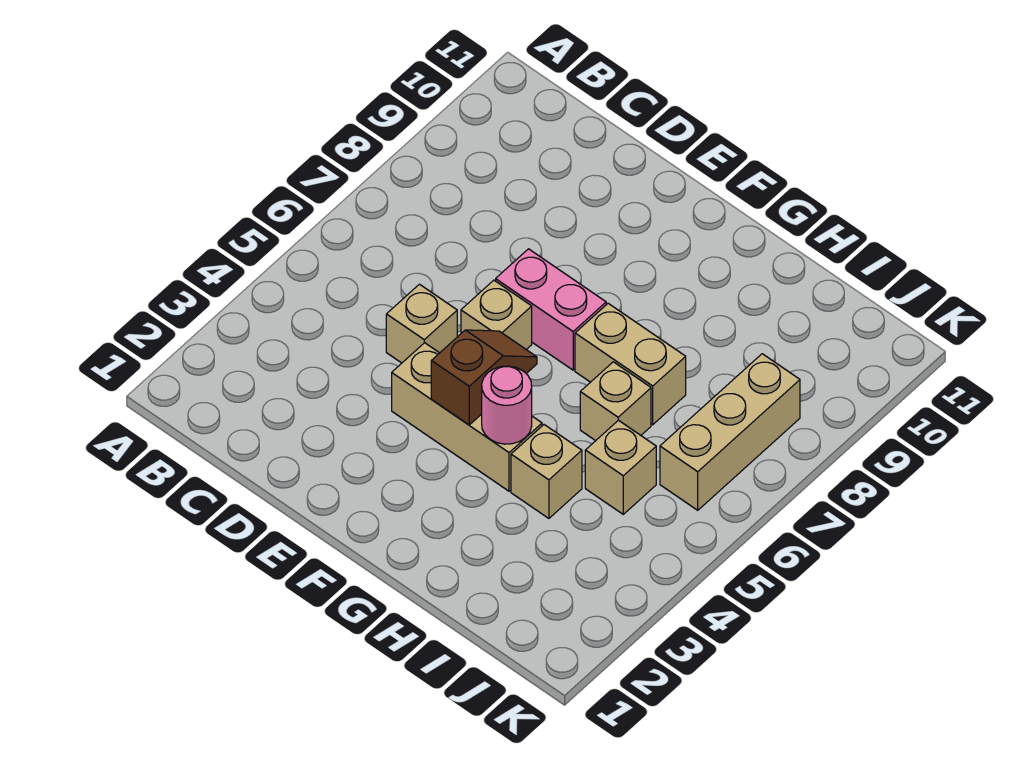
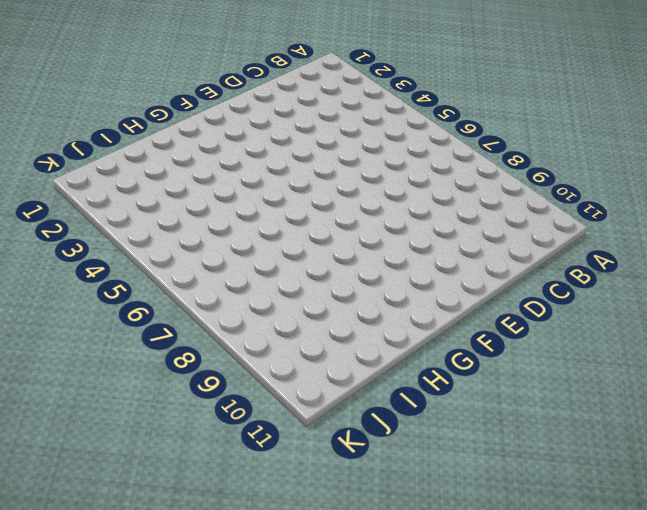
none -> tan 1x1 brick [386,284,457,363]
none -> tan 1x3 brick [392,343,542,491]

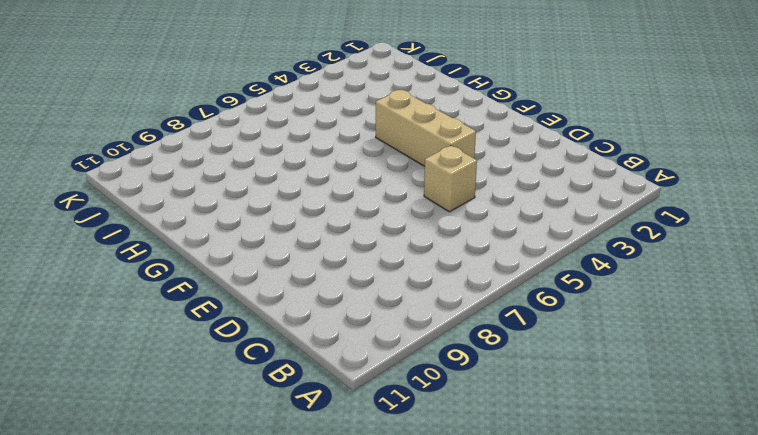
none -> tan 1x1 brick [461,280,532,349]
none -> pink 1x2 brick [496,249,606,370]

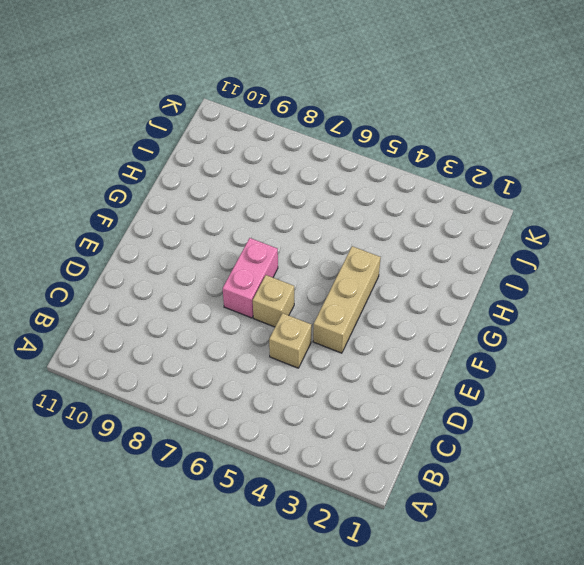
none -> tan 1x2 brick [575,303,686,425]
none -> tan 1x1 brick [511,425,582,518]

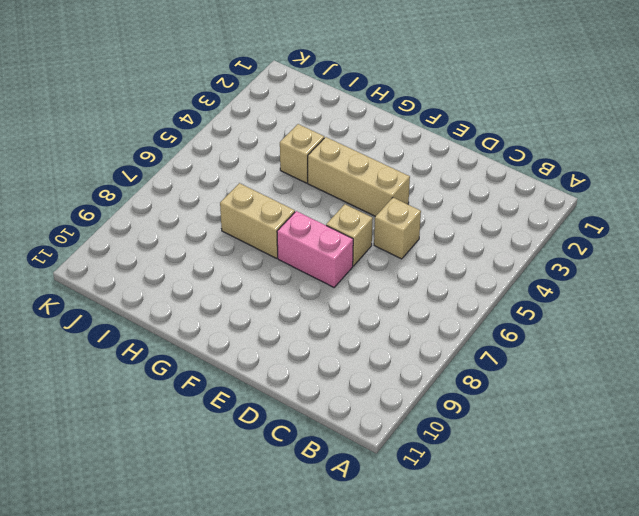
none -> tan 1x1 brick [580,362,651,441]
none -> tan 1x1 brick [585,420,656,514]

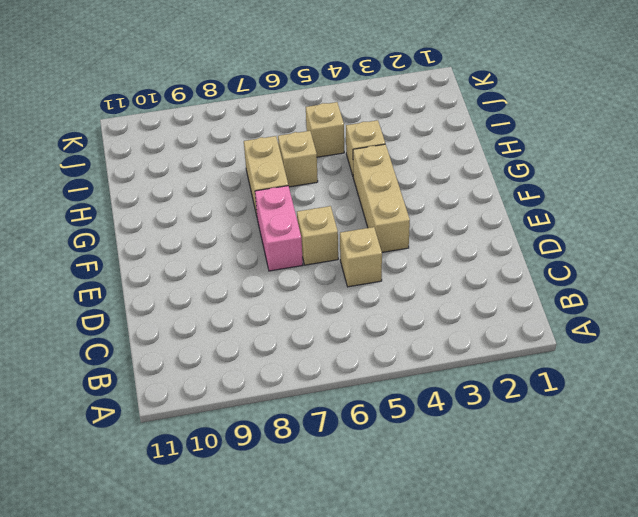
none -> tan 1x3 brick [660,354,800,510]
none -> brown 1x2 slope [431,330,537,425]

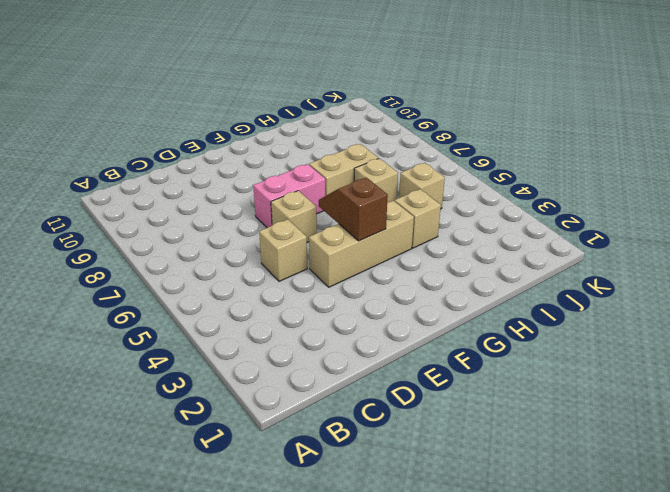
none -> tan 1x3 brick [660,354,800,510]
none -> pink 1x1 round brick [482,366,532,444]

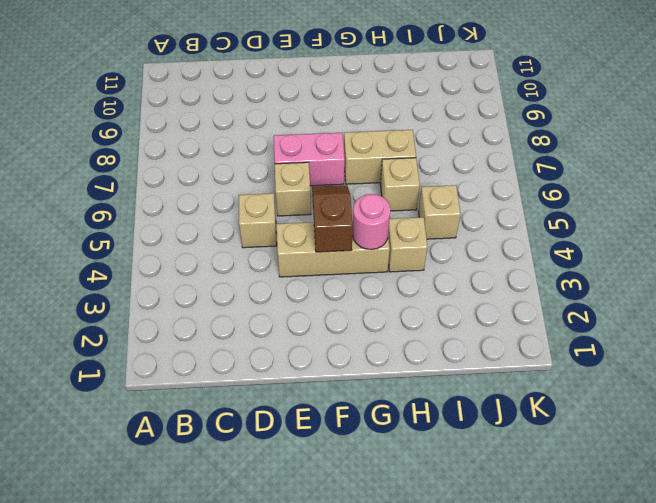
none -> tan 1x3 brick [660,354,800,510]

